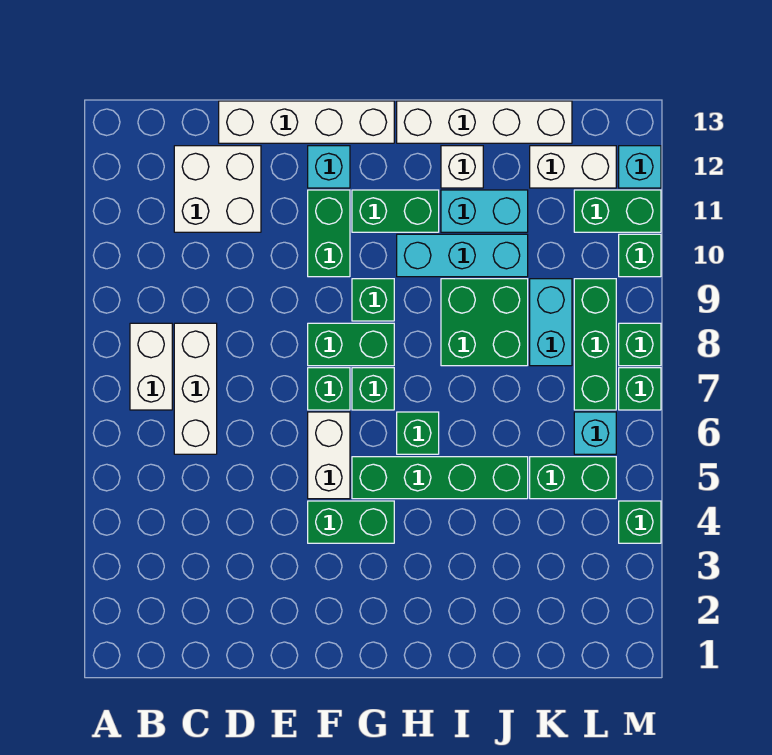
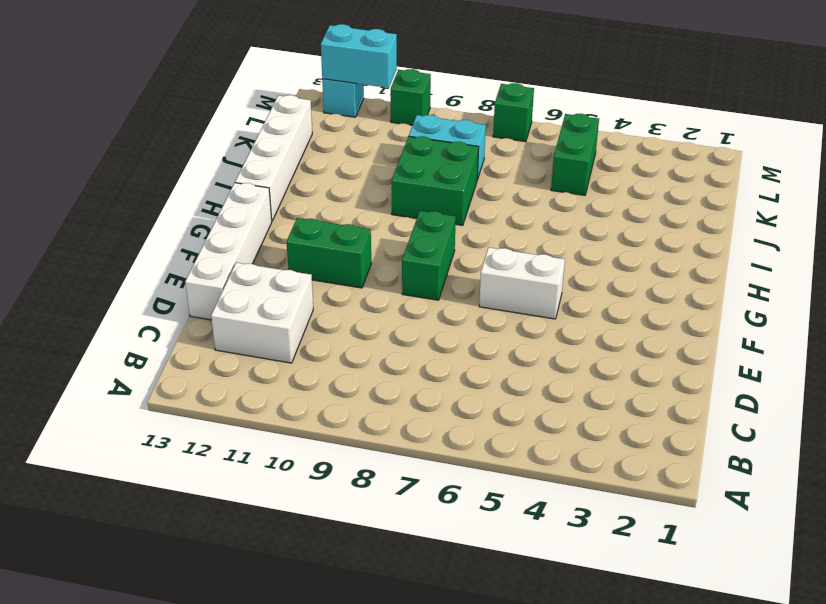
cyan 1x2 brick [321,24,397,88] -> cyan 1x2 brick turned to [441,190,528,232]
none -> white 1x2 brick [130,323,172,410]
none -> white 1x3 brick [174,323,217,454]
none -> green 1x2 brick [308,501,394,543]
none -> green 1x1 brick [308,368,350,410]

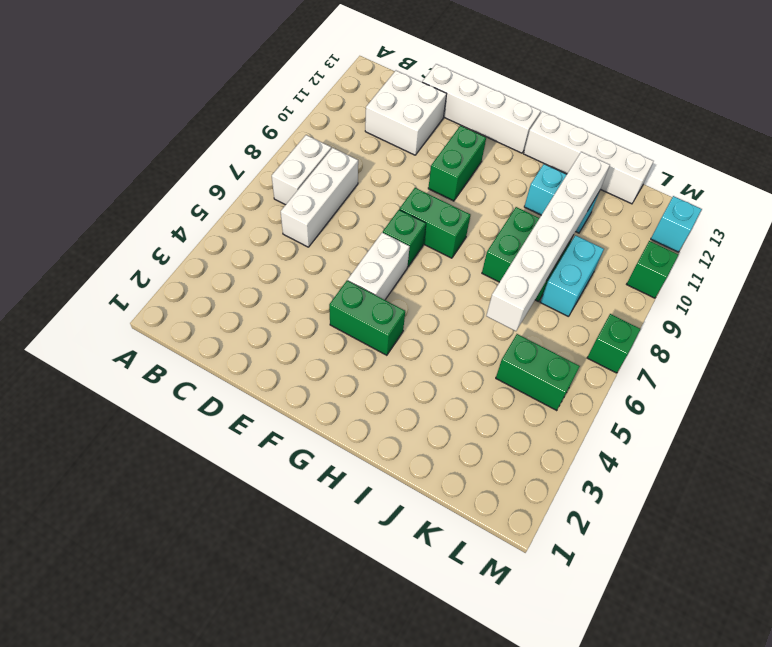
white 1x6 brick [486,152,610,331] -> none
none -> cyan 1x1 brick [308,146,350,188]
none -> green 1x4 brick [352,457,528,499]
none -> green 1x1 brick [352,368,394,410]
none -> green 1x1 brick [352,279,394,321]

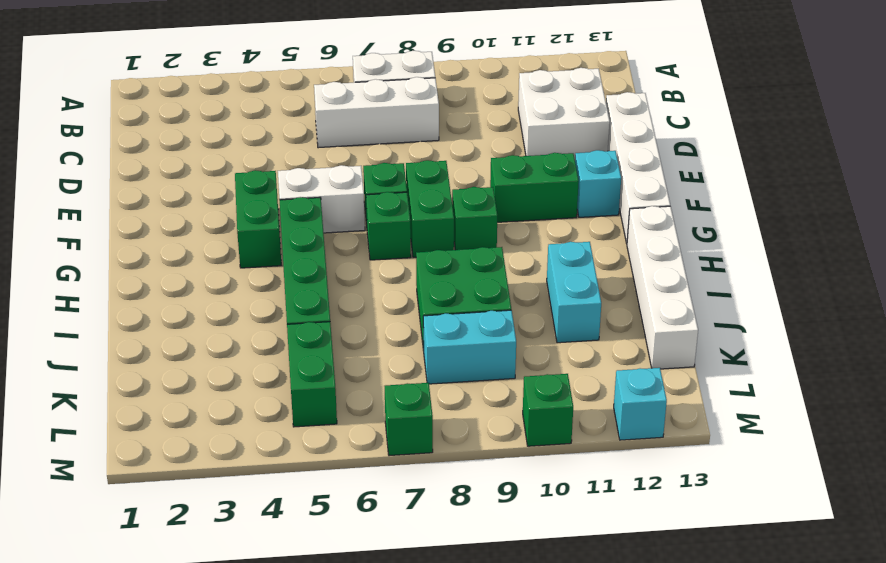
none -> green 1x2 brick [352,190,439,232]
none -> green 1x1 brick [397,412,439,454]
none -> cyan 1x3 brick [397,234,528,277]
none -> white 1x1 brick [441,146,483,188]

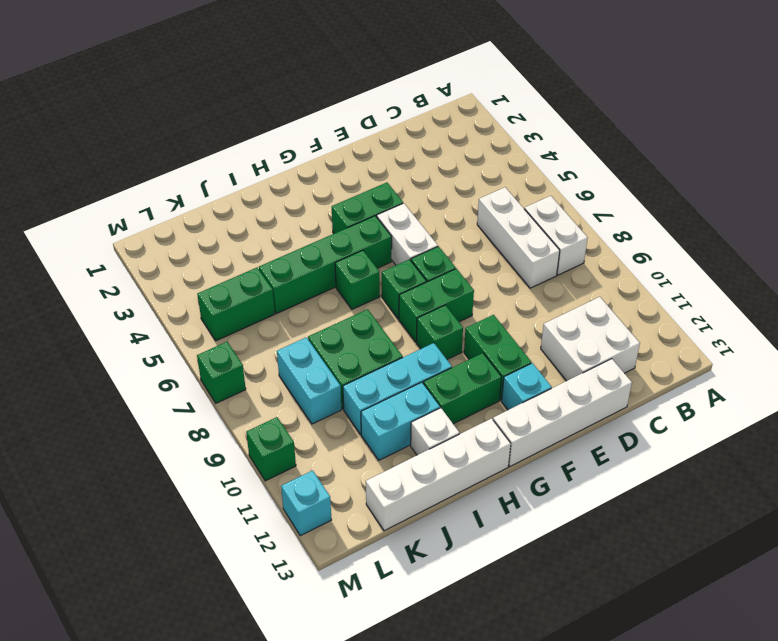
none -> white 1x2 brick [530,146,616,188]
none -> cyan 1x1 brick [574,412,616,454]
none -> green 1x3 brick [574,279,616,410]
none -> green 1x2 brick [574,190,661,232]

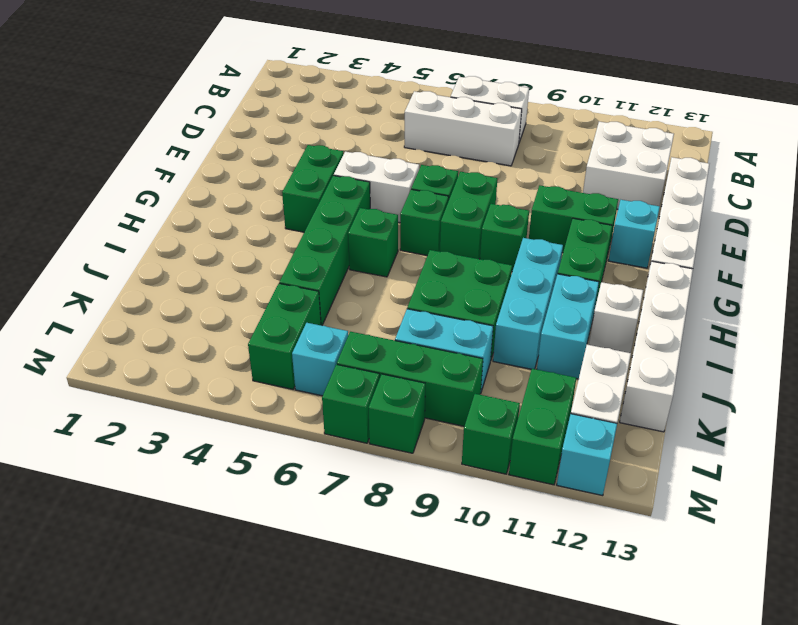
none -> green 1x1 brick [619,501,661,543]

